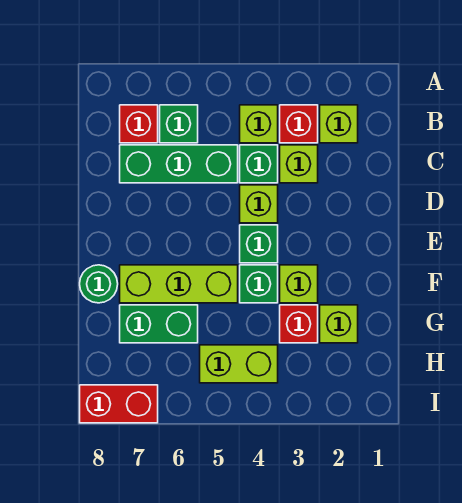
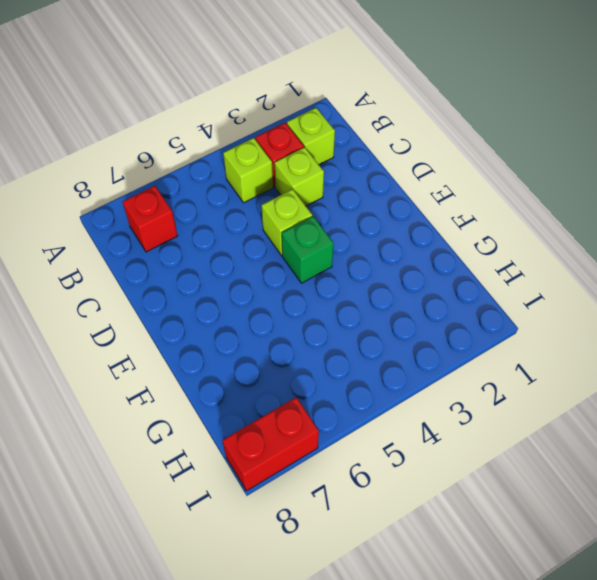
none -> green 1x1 brick [160,105,198,143]
none -> green 1x1 brick [240,145,278,183]
none -> green 1x3 brick [120,145,238,183]

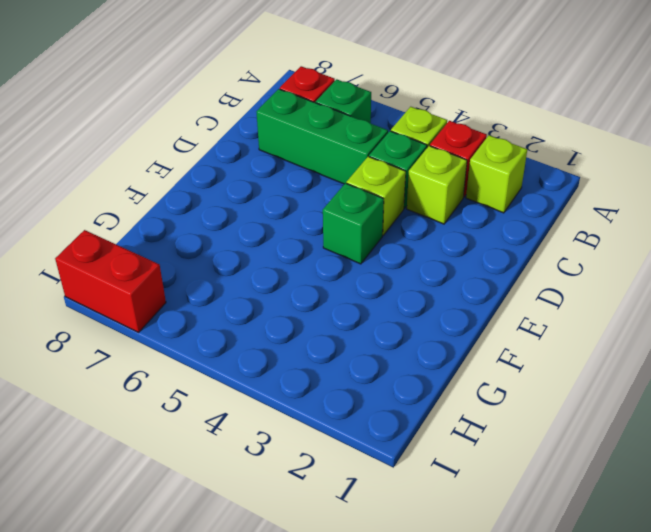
none -> lime 1x1 brick [280,265,318,303]
none -> green 1x1 brick [240,265,278,303]
none -> lime 1x3 brick [120,265,238,303]

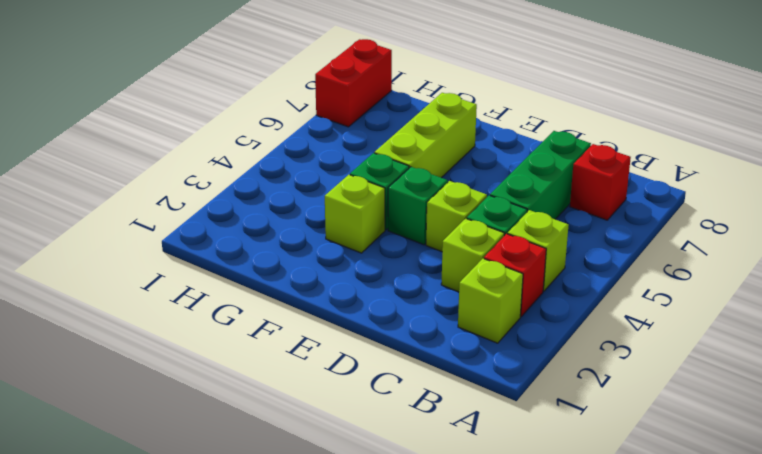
none -> green 1x1 brick [160,105,198,143]
none -> green 1x1 round brick [80,265,118,303]
none -> lime 1x1 brick [320,305,358,343]

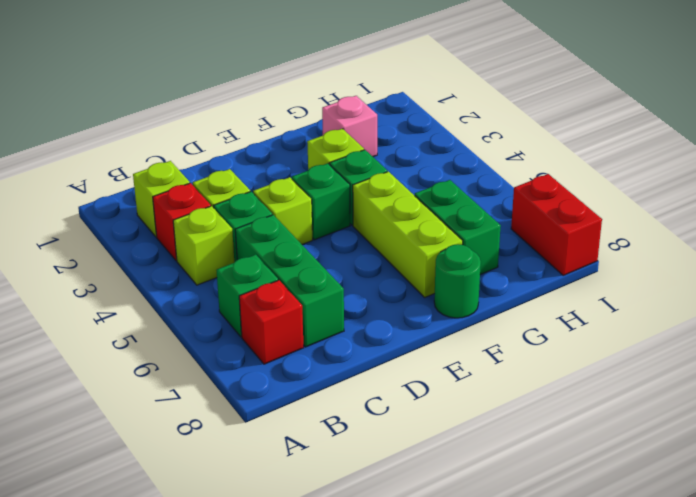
pink 1x1 brick [322,96,377,157] -> lime 1x1 brick [320,305,358,343]
none -> red 1x1 brick [280,305,318,343]
none -> lime 1x2 brick [200,345,278,383]

